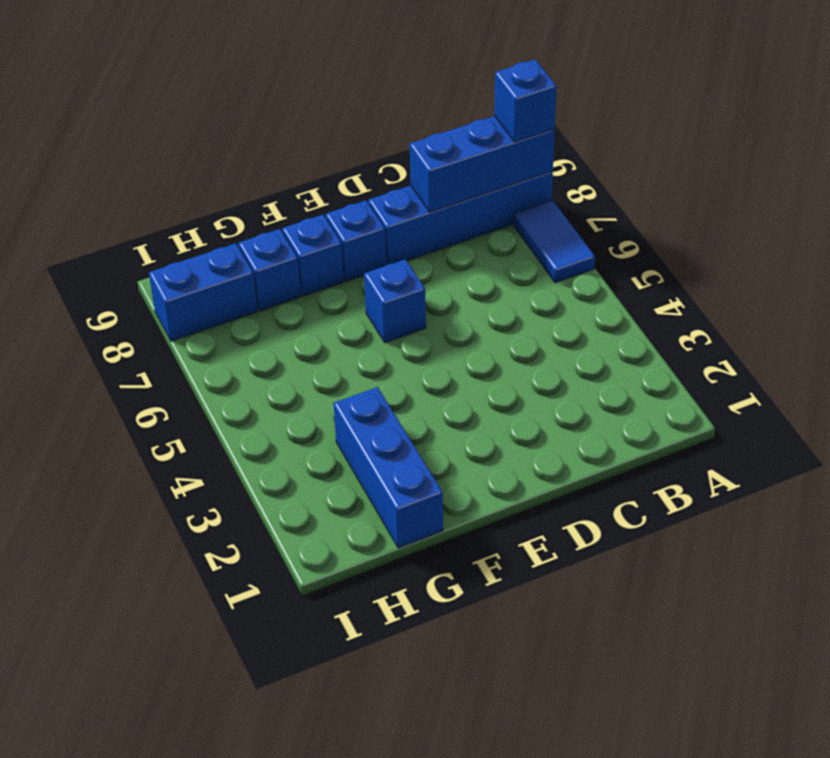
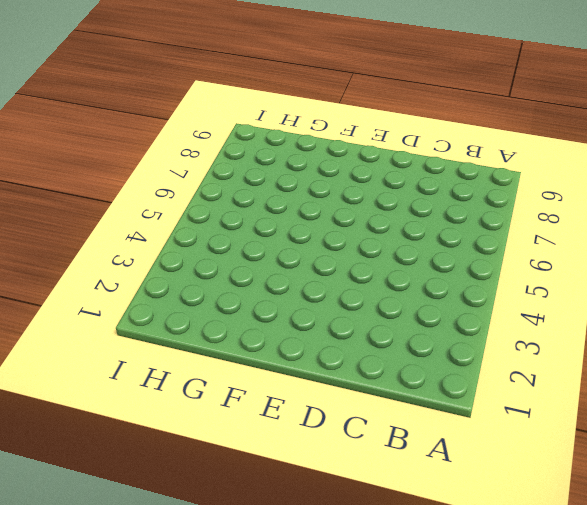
none -> blue 1x2 tile [514,200,595,283]
none -> blue 1x4 brick [368,172,553,265]

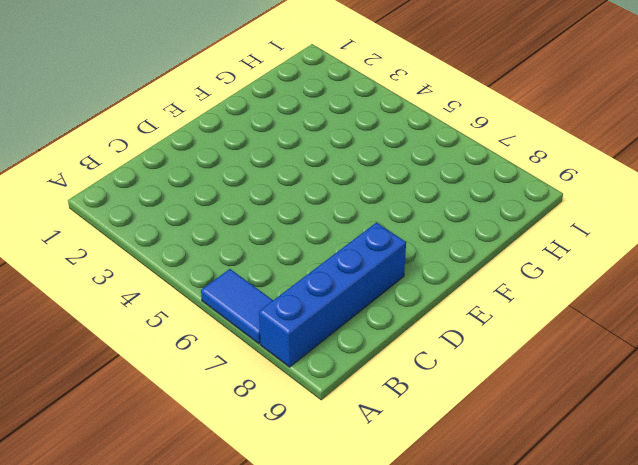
none -> blue 1x1 brick [364,259,426,343]
none -> blue 1x1 brick [326,200,386,281]

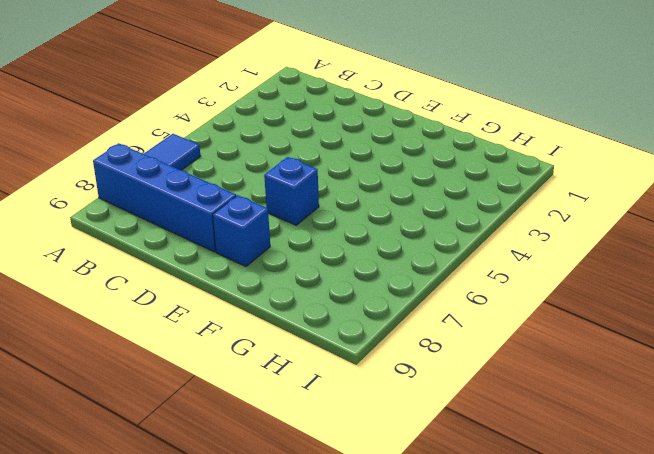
none -> blue 1x1 brick [282,215,344,296]
none -> blue 1x3 brick [333,387,443,548]

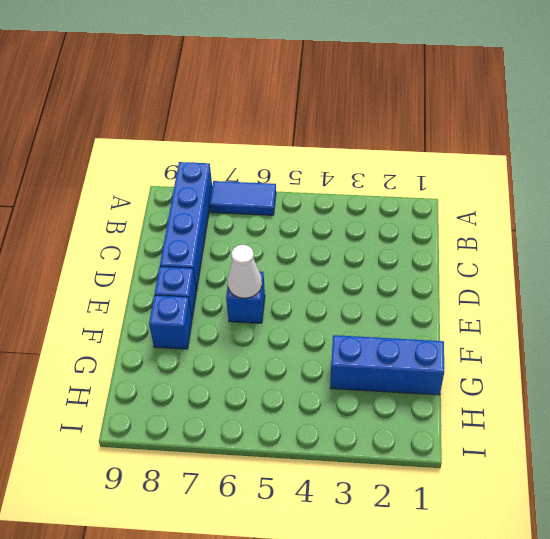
white 1x1 cone [228,245,262,298] -> none
none -> blue 1x1 brick [238,229,301,311]
none -> blue 1x2 brick [149,243,257,341]

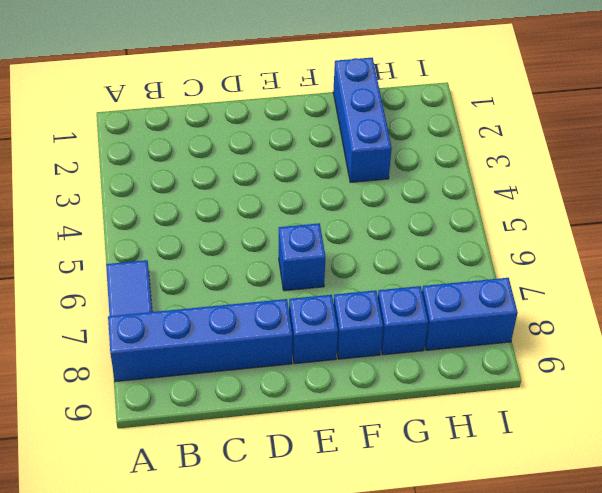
none -> blue 1x3 brick [410,116,555,212]
none -> blue 1x1 brick [494,59,556,142]

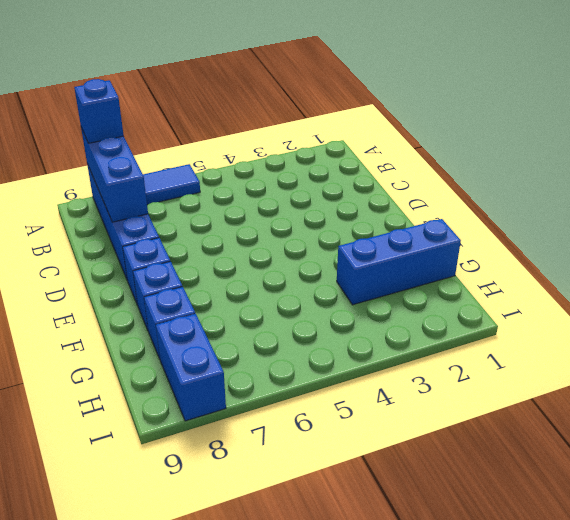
none -> blue 1x1 brick [364,259,426,343]

